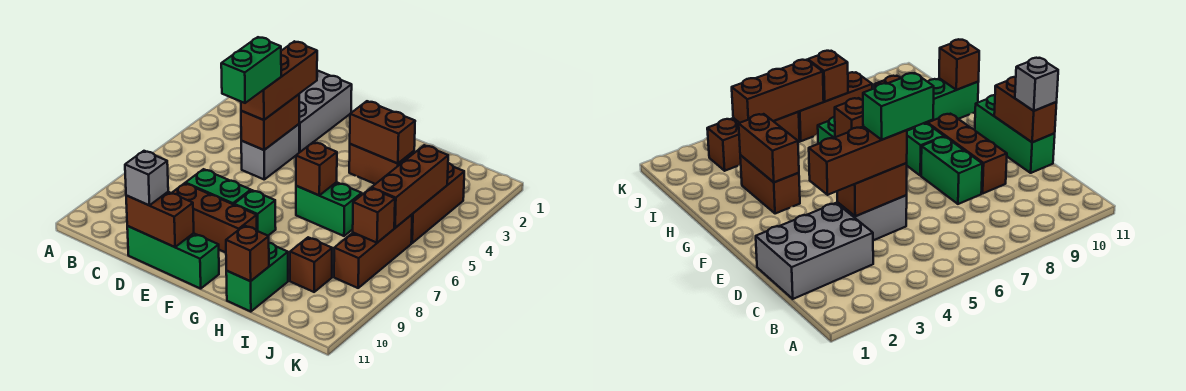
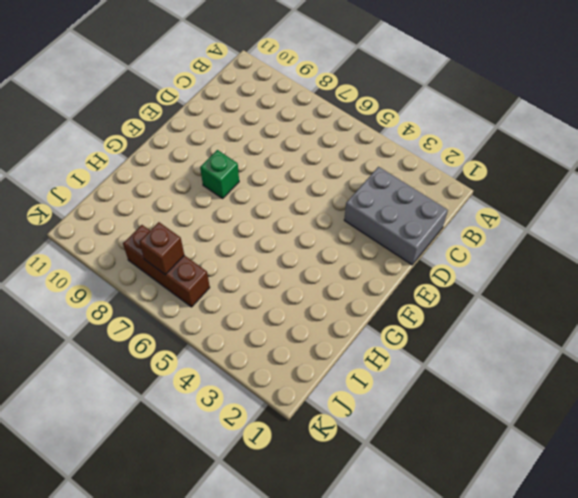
none -> grey 1x2 brick [241,124,299,179]
none -> green 1x2 brick [185,169,251,205]
none -> brown 1x3 brick [172,183,257,253]

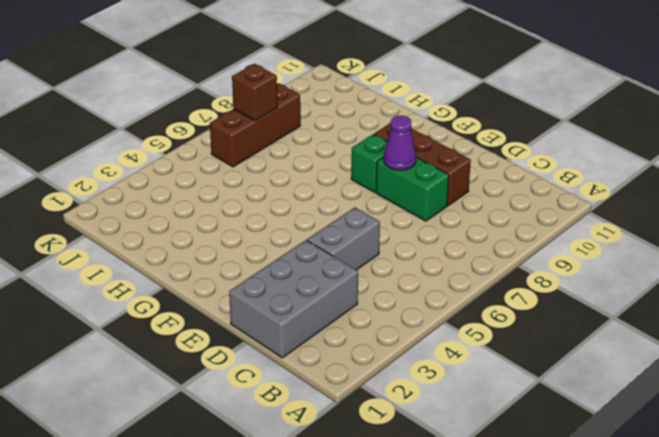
purple 1x1 cone [384,116,416,170] -> none
none -> green 1x3 brick [127,226,219,289]
none -> brown 1x2 brick [349,144,414,184]
none -> green 1x2 brick [296,182,362,236]

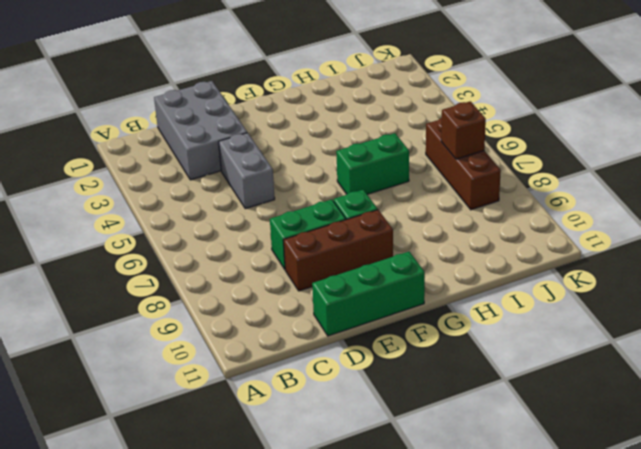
none -> brown 1x2 brick [349,144,414,184]
none -> green 1x2 brick [226,243,288,312]
none -> brown 1x1 brick [290,237,332,292]

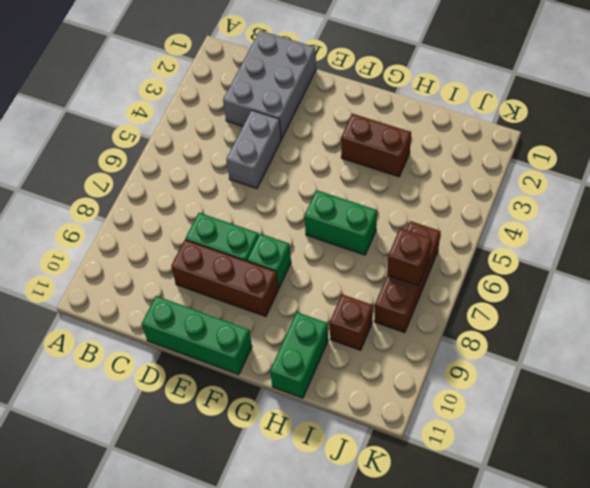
none -> brown 1x3 brick [411,163,464,243]
none -> brown 1x2 brick [241,94,299,150]
none -> brown 1x2 brick [126,192,194,247]

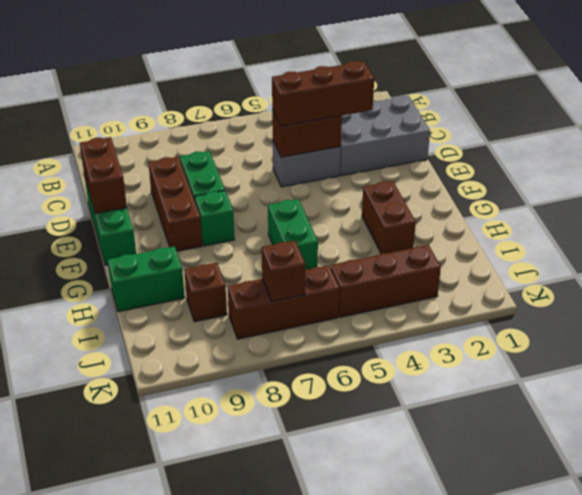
none -> brown 1x2 brick [350,101,415,164]
none -> brown 1x1 brick [296,142,337,195]
none -> brown 1x1 brick [226,226,269,281]

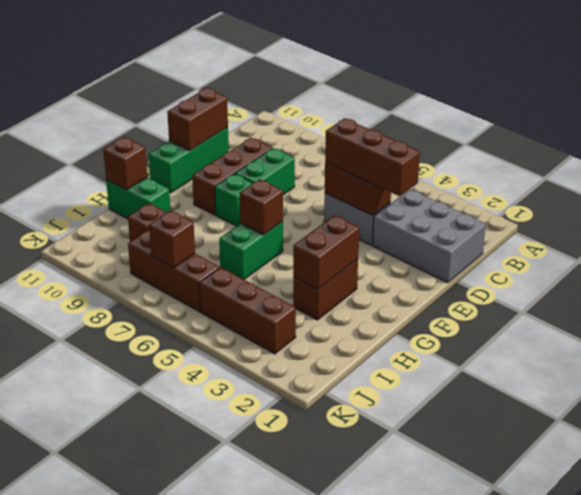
none -> brown 1x3 brick [372,145,448,228]
none -> grey 1x1 brick [125,151,168,205]
none -> green 1x2 brick [221,37,281,103]

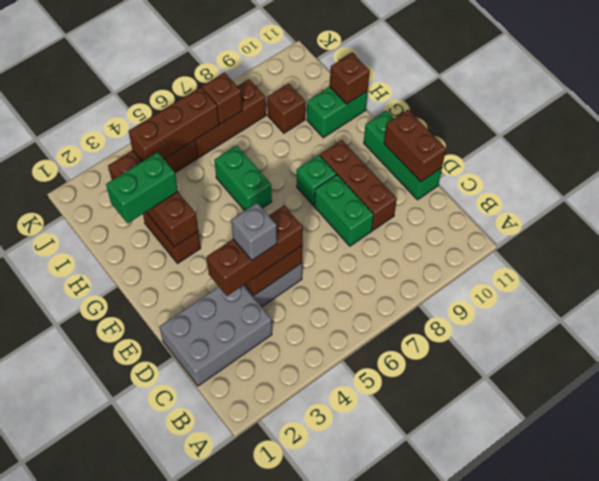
grey 1x1 brick [232,203,277,260] -> grey 1x1 brick moved to [125,151,168,205]
green 1x2 brick [106,152,178,223] -> green 1x2 brick moved to [221,37,281,103]
none -> brown 1x1 brick [296,142,337,195]

